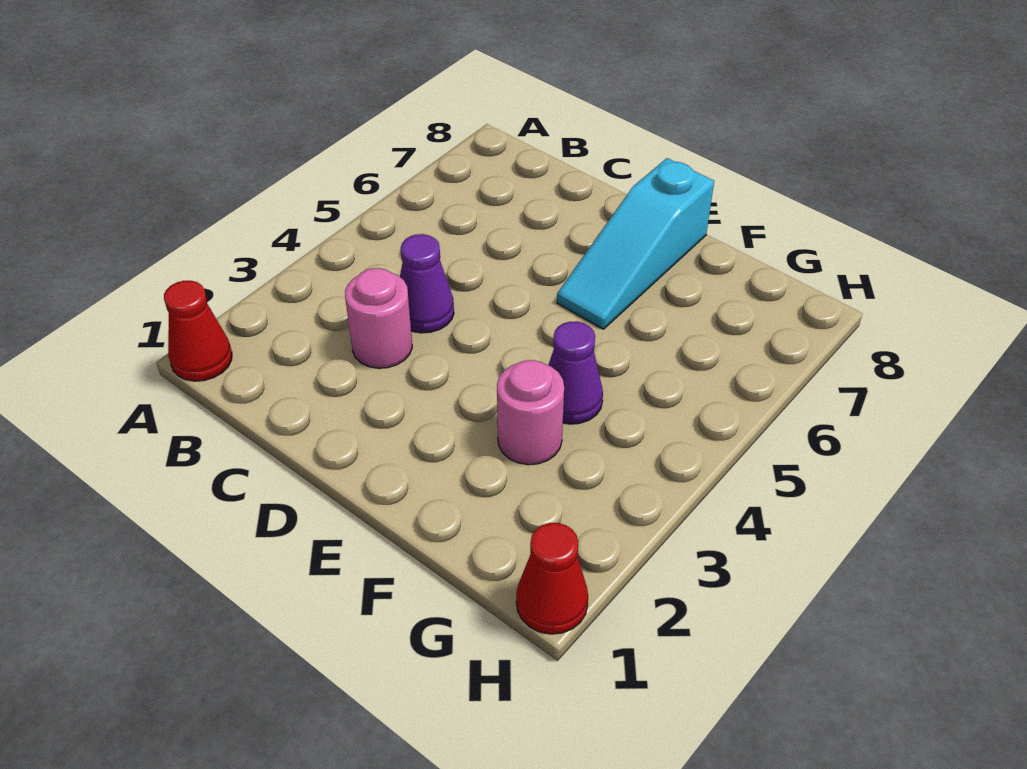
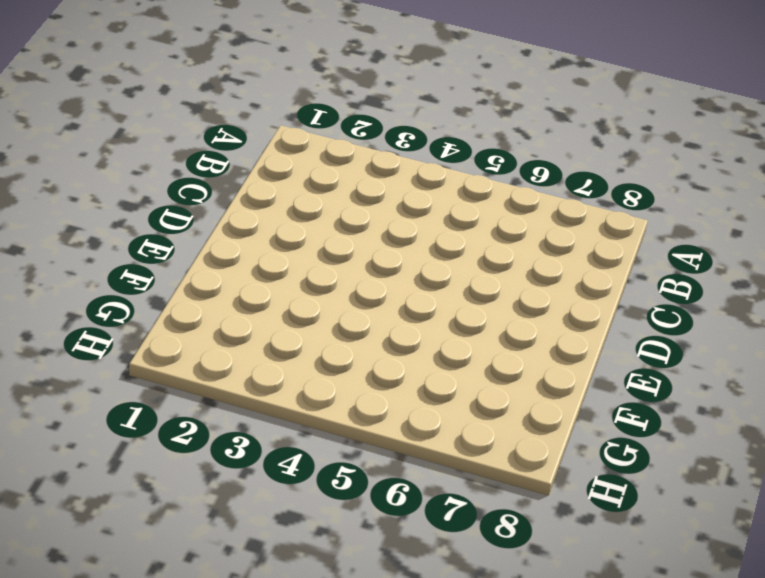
none -> red 1x1 cone [164,281,232,381]
none -> pink 1x1 round brick [345,268,412,368]

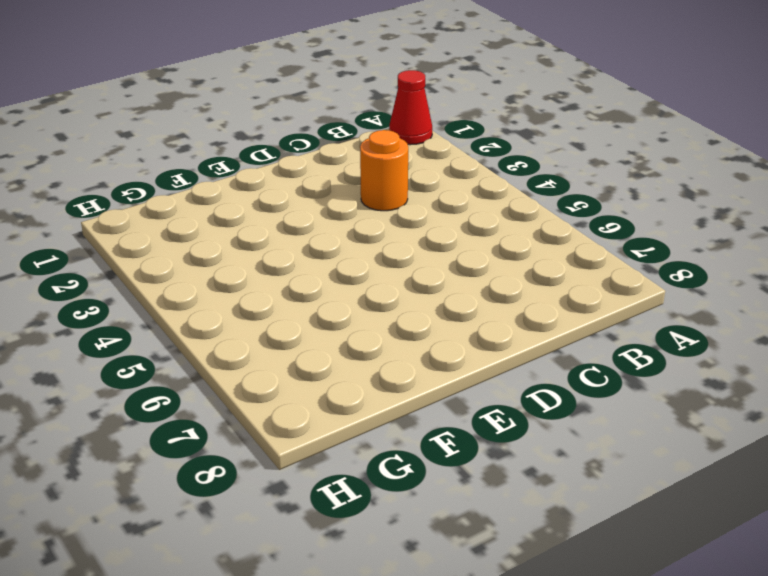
orange 1x1 round brick [360,130,408,211] -> pink 1x1 round brick [345,268,412,368]
none -> purple 1x1 cone [400,234,454,333]
none -> cyan 1x3 slope [557,158,714,329]

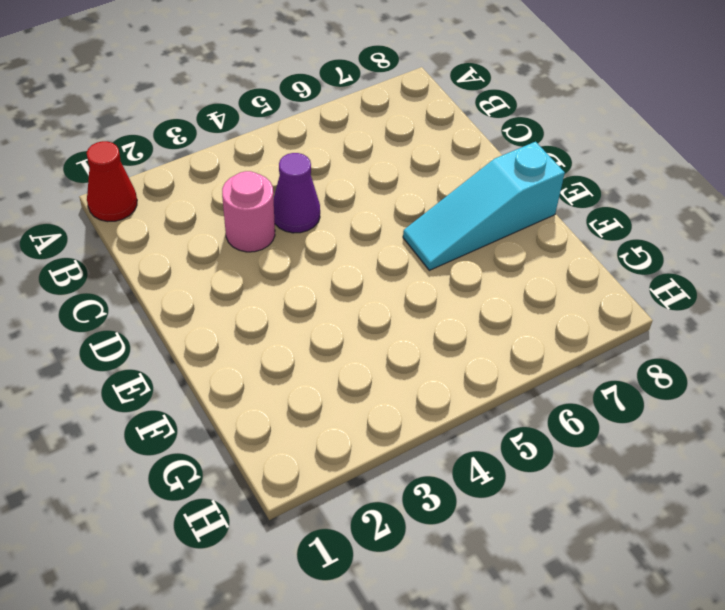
none -> pink 1x1 round brick [497,360,564,465]
none -> purple 1x1 cone [548,321,603,424]

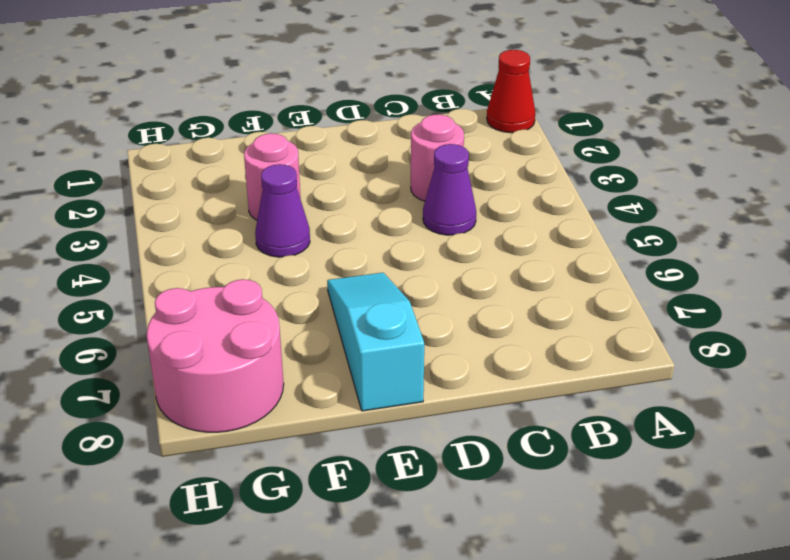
pink 2x2 round brick [147,279,284,432] -> none
none -> red 1x1 cone [516,523,588,634]

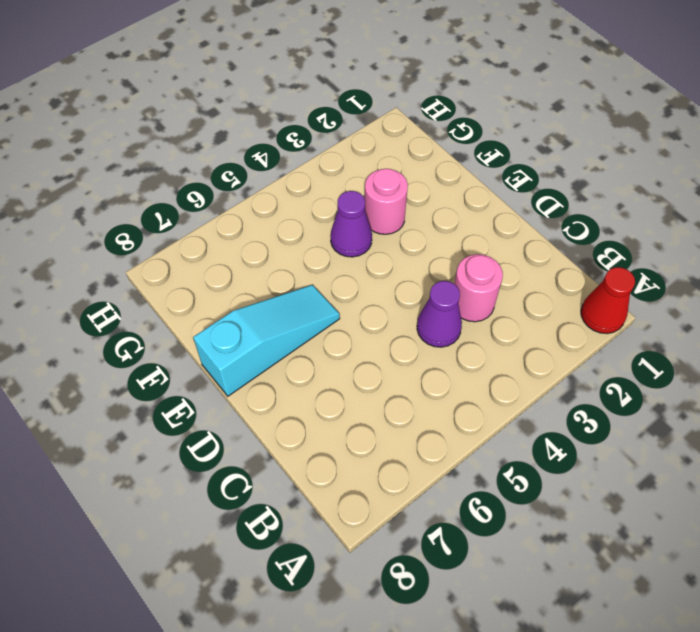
none -> red 1x1 cone [516,523,588,634]

